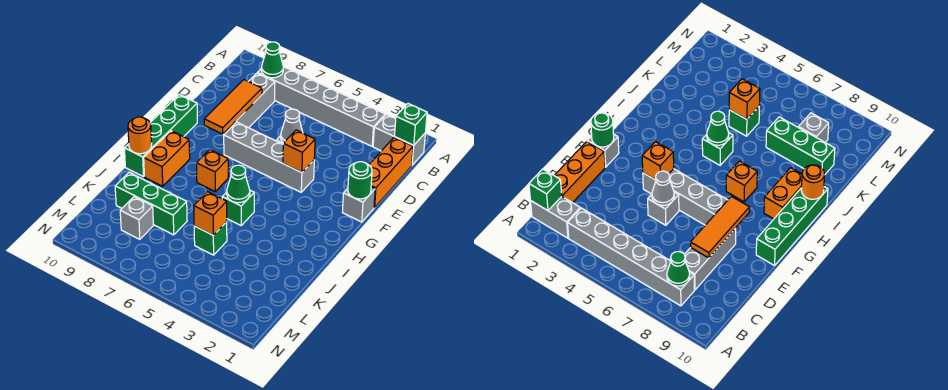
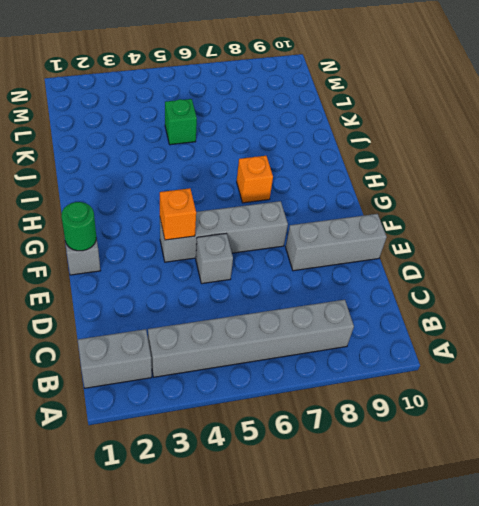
grey 1x3 brick [286,214,387,271] -> grey 1x3 brick turned to [223,73,275,135]
none -> orange 1x3 brick [369,138,413,208]
none -> green 1x4 brick [124,95,197,177]
none -> orange 1x2 brick [144,131,190,186]

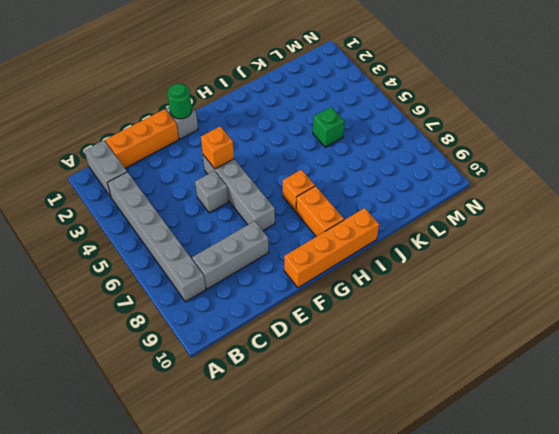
orange 1x4 brick [284,208,379,288] -> green 1x4 brick [124,95,197,177]
orange 1x2 brick [296,186,344,237] -> orange 1x2 brick turned to [144,131,190,186]
none -> green 1x1 brick [222,190,254,225]
none -> green 1x3 brick [115,173,187,235]
none -> grey 1x1 brick [120,197,153,239]

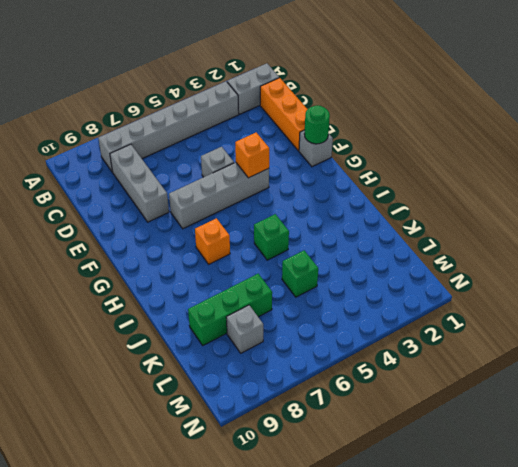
none -> green 1x4 brick [124,95,197,177]
none -> orange 1x2 brick [144,131,190,186]
none -> green 1x1 brick [395,104,427,145]

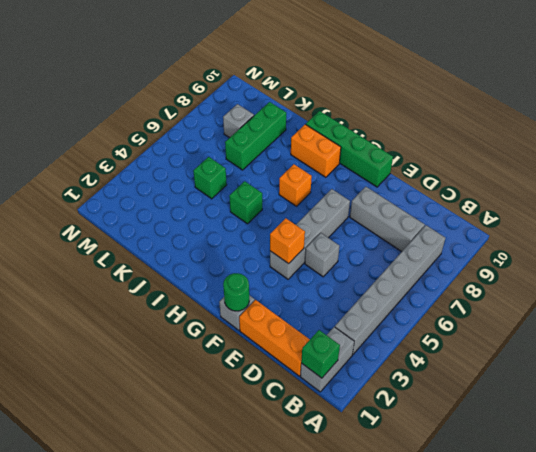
none -> green 1x1 cone [262,42,283,78]
none -> orange 1x3 tile [204,80,262,134]
none -> grey 1x1 cone [281,109,303,143]

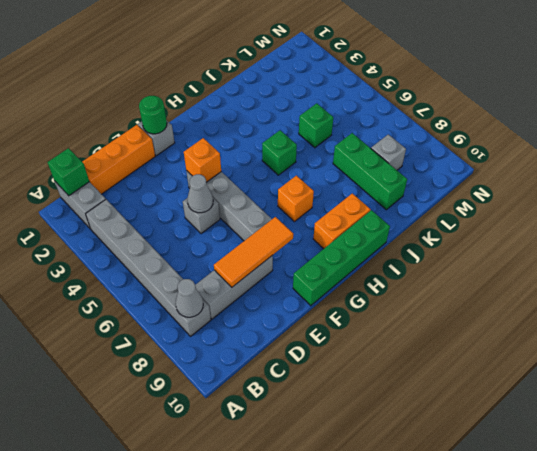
grey 1x1 cone [175,279,203,317] -> green 1x1 cone [262,42,283,78]
none -> green 1x1 cone [227,165,250,203]
none -> orange 1x1 round brick [128,117,152,154]
none -> orange 1x1 brick [194,192,227,235]

